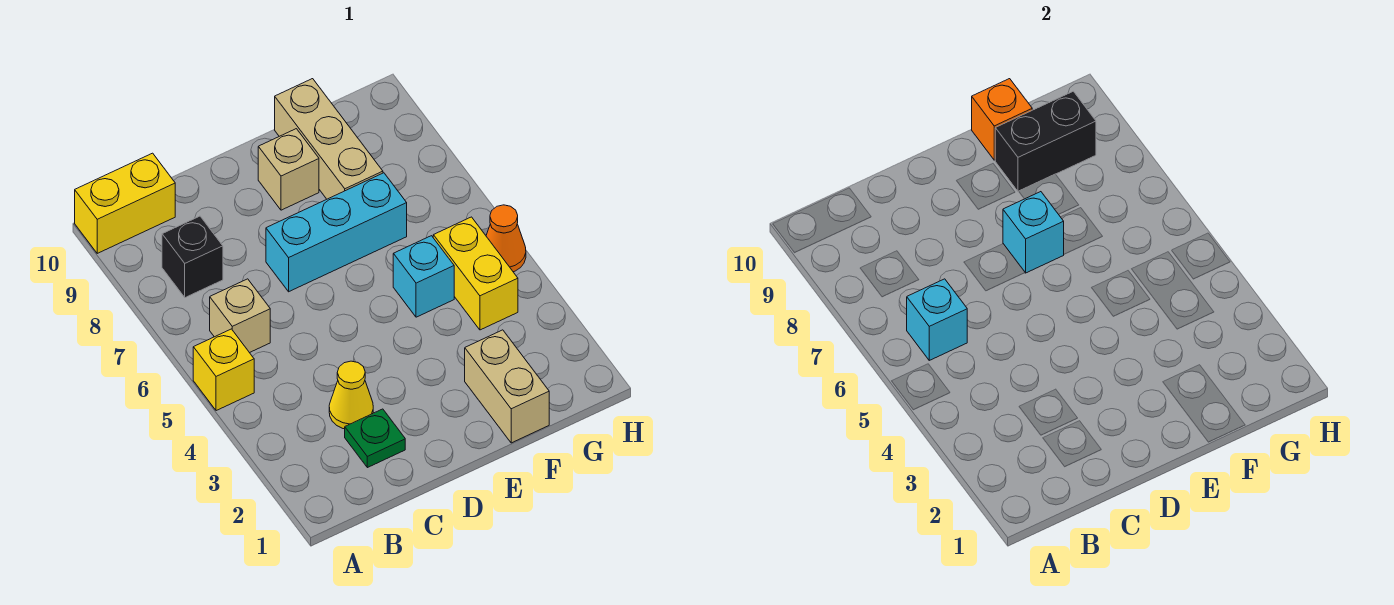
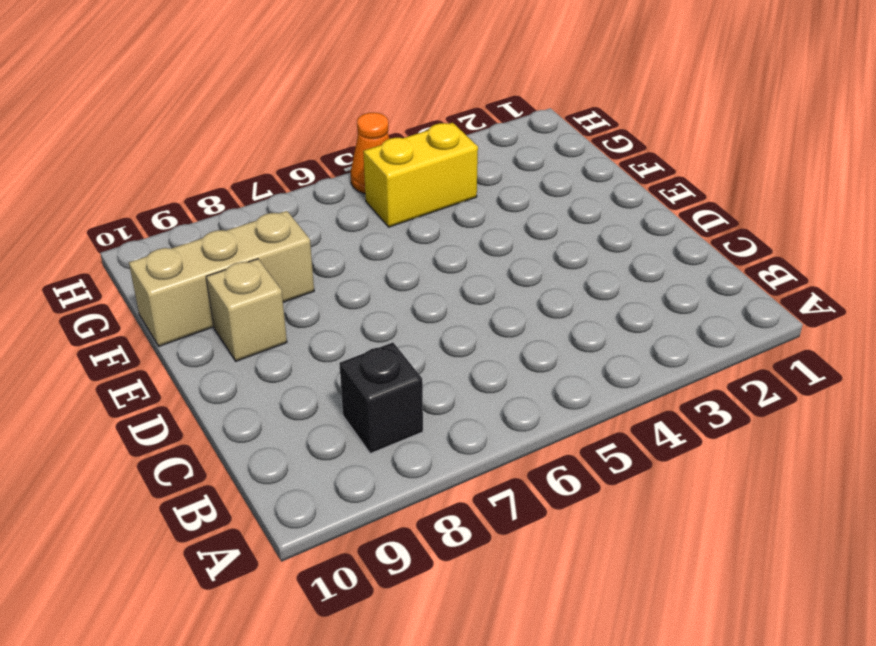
none -> yellow 1x1 brick [193,329,254,411]
none -> yellow 1x2 brick [75,153,175,253]
none -> tan 1x1 brick [210,279,270,353]

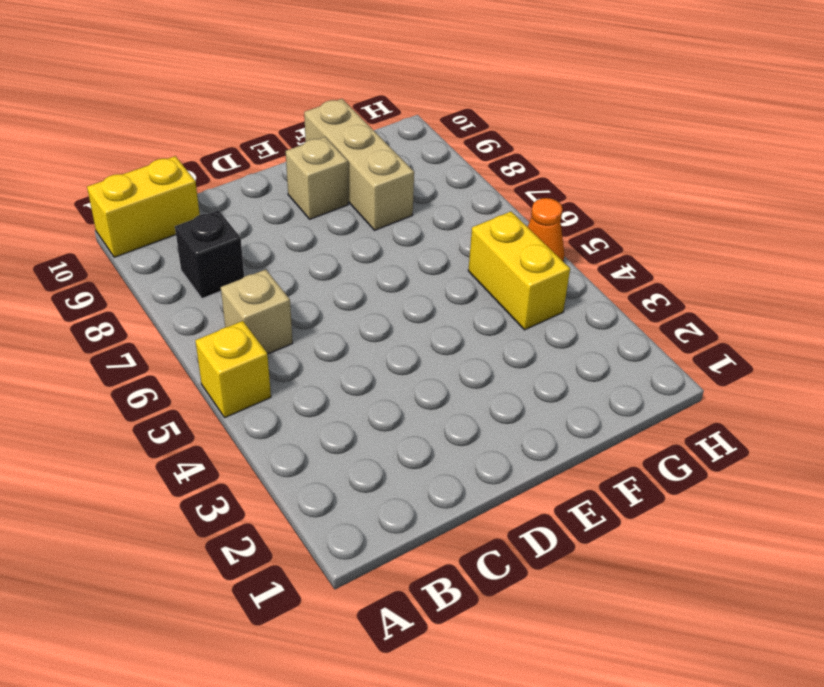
none -> green 1x1 plate [345,409,405,468]
none -> yellow 1x1 cone [329,361,373,429]
none -> cyan 1x3 brick [266,173,407,292]

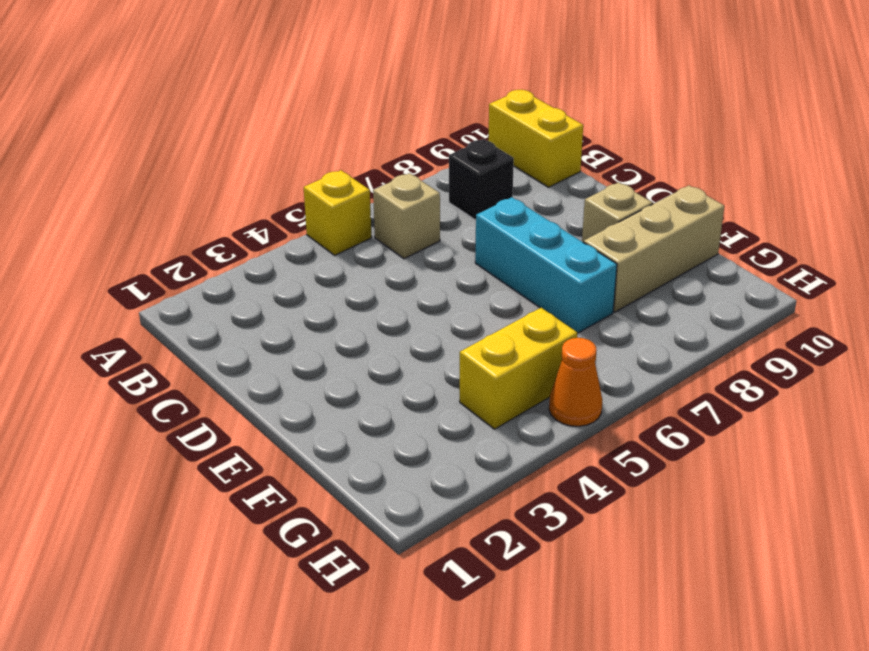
none -> green 1x1 plate [345,409,405,468]
none -> yellow 1x1 cone [329,361,373,429]
none -> tan 1x2 brick [465,330,549,443]

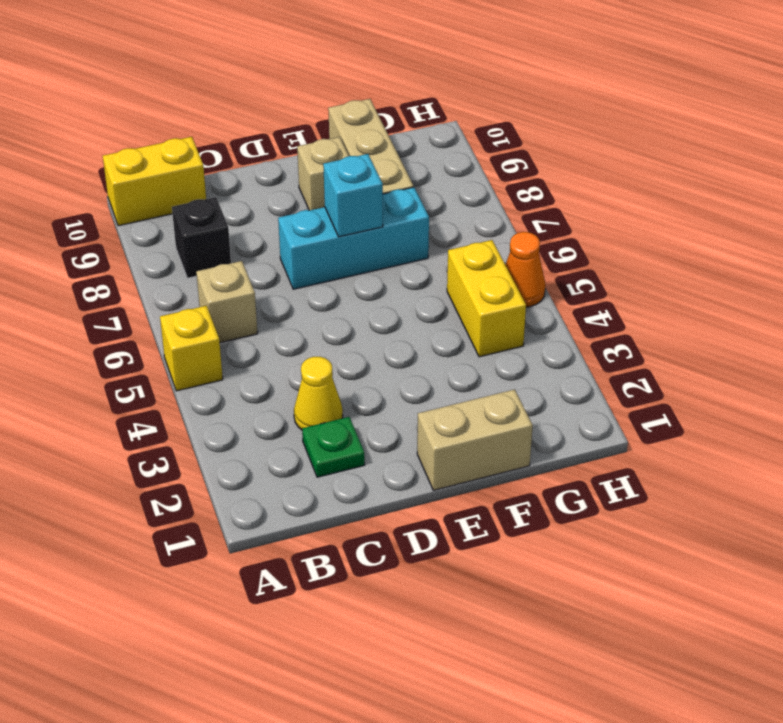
tan 1x2 brick [417,389,533,490] -> tan 1x2 brick turned to [465,330,549,443]
none -> cyan 1x1 brick [393,236,454,317]
none -> cyan 1x1 brick [907,279,967,360]
none -> black 1x2 brick [995,91,1096,192]

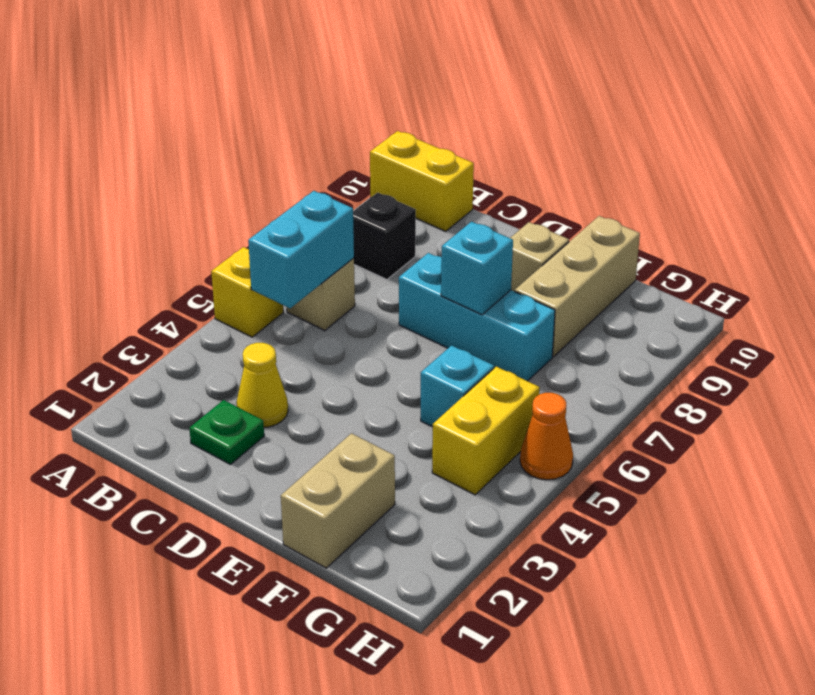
cyan 1x2 brick [248,191,354,308] -> cyan 1x1 brick [907,279,967,360]
none -> black 1x2 brick [995,91,1096,192]
none -> orange 1x1 brick [972,79,1032,160]

